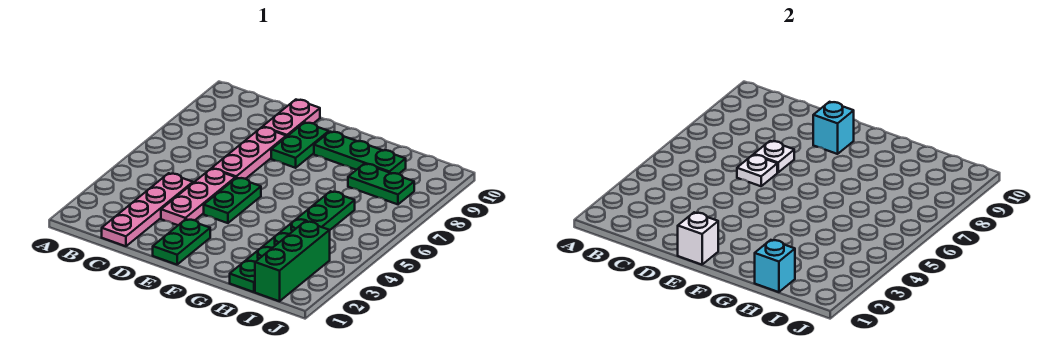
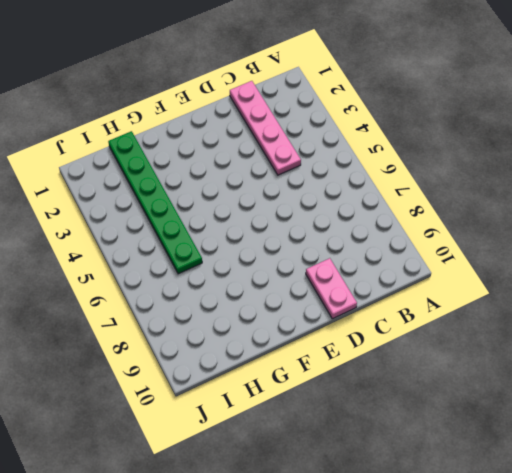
none -> pink 1x3 plate [161,169,235,225]
none -> pink 1x3 plate [212,127,286,179]
none -> green 1x2 plate [153,219,210,265]

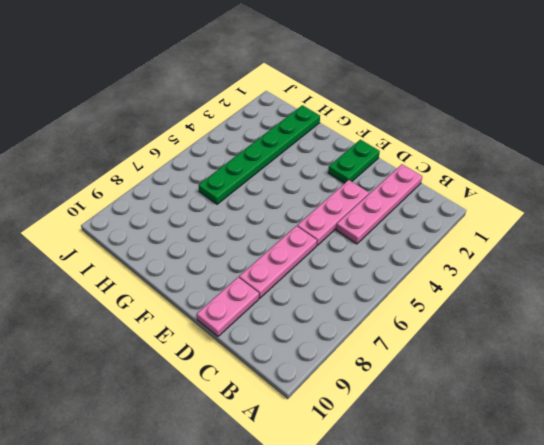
none -> green 1x2 plate [204,178,261,223]
none -> green 1x2 plate [271,122,329,168]
none -> green 1x3 plate [314,132,406,174]

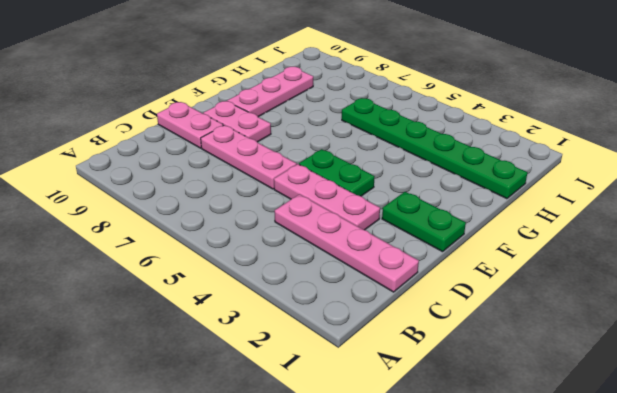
pink 1x2 plate [203,101,271,142] -> green 1x2 plate [271,122,329,168]
pink 1x3 plate [227,67,313,117] -> green 1x3 plate [314,132,406,174]
none -> green 1x2 plate [348,164,414,204]
none -> green 1x3 brick [255,221,330,301]
none -> white 1x1 plate [737,155,777,186]

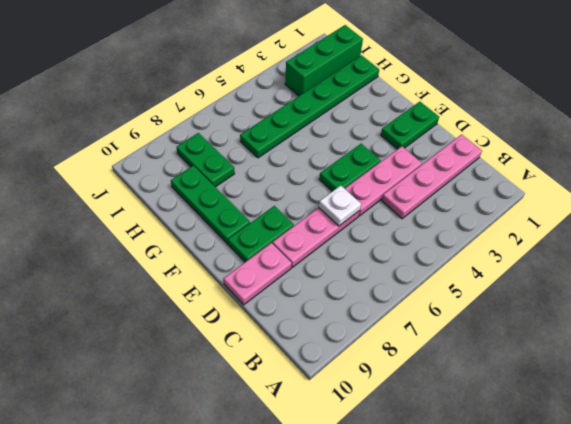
none -> white 1x1 plate [754,141,794,172]
none -> white 1x1 brick [678,212,718,265]
none -> cyan 1x1 brick [813,102,854,154]

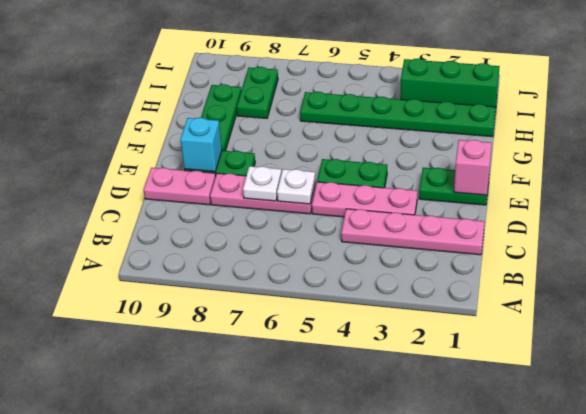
pink 1x1 brick [454,140,492,195] -> white 1x1 brick [678,212,718,265]
none -> cyan 1x1 brick [755,240,795,292]

